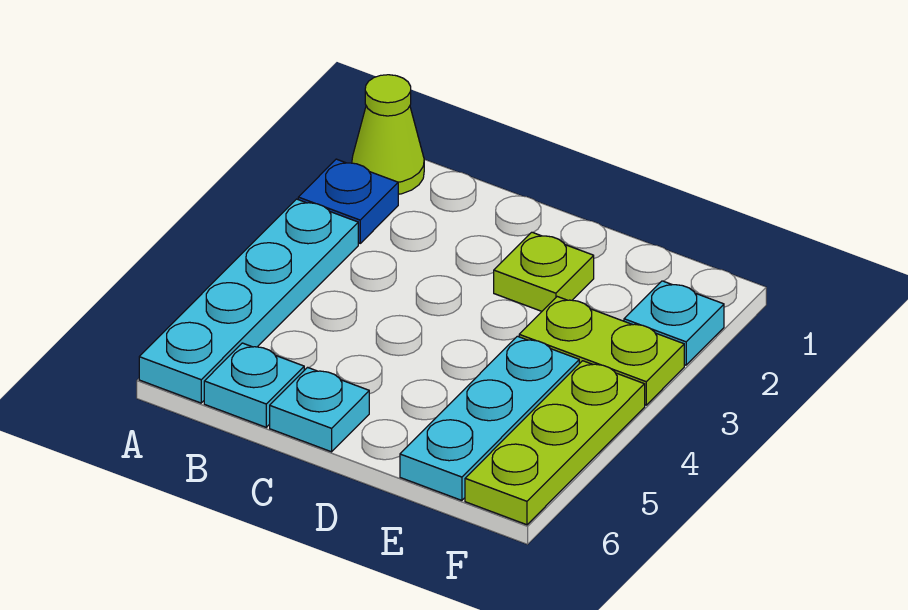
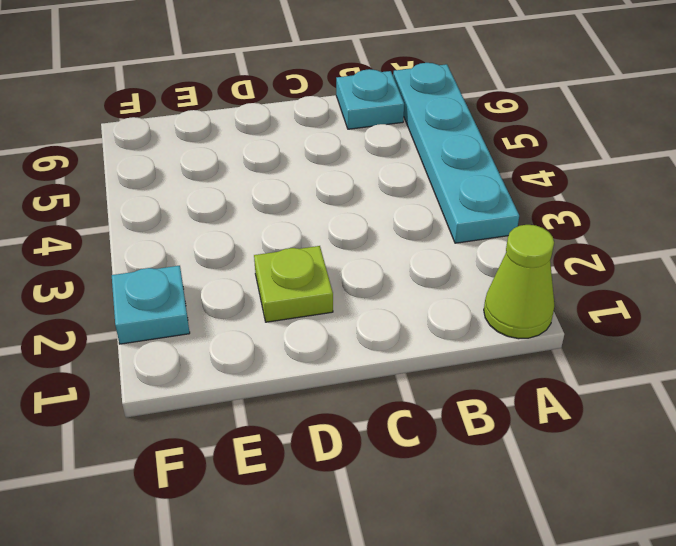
none -> blue 1x1 plate [298,159,398,243]
none -> cyan 1x1 plate [270,367,369,452]

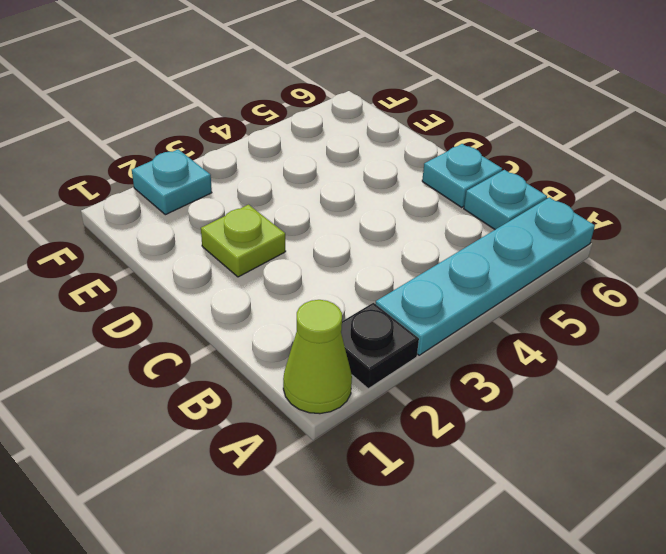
black 1x1 plate [341,303,419,389] -> blue 1x1 plate [298,159,398,243]
none -> lime 1x2 plate [519,297,684,405]
none -> cyan 1x3 plate [400,336,579,500]

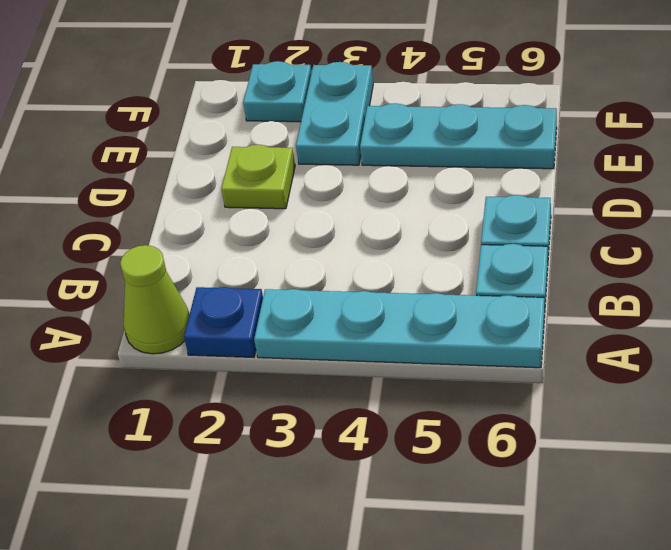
cyan 1x2 plate [296,62,373,165] -> lime 1x2 plate [519,297,684,405]
none -> lime 1x3 plate [465,361,645,525]

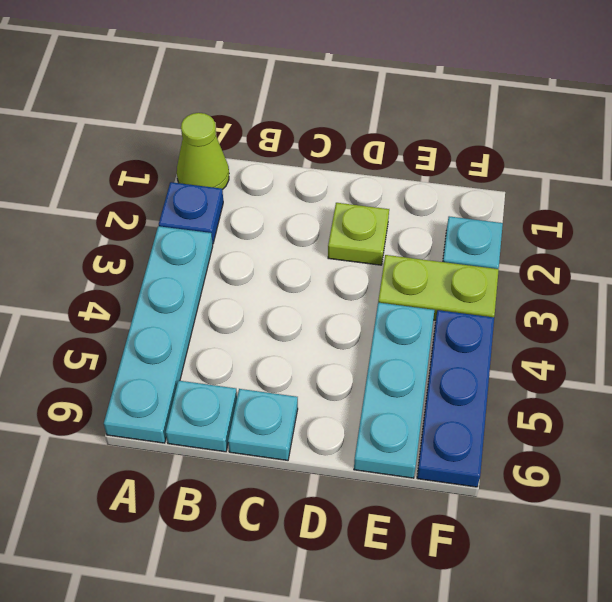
blue 1x3 plate [417,310,494,487] -> lime 1x3 plate [465,361,645,525]

